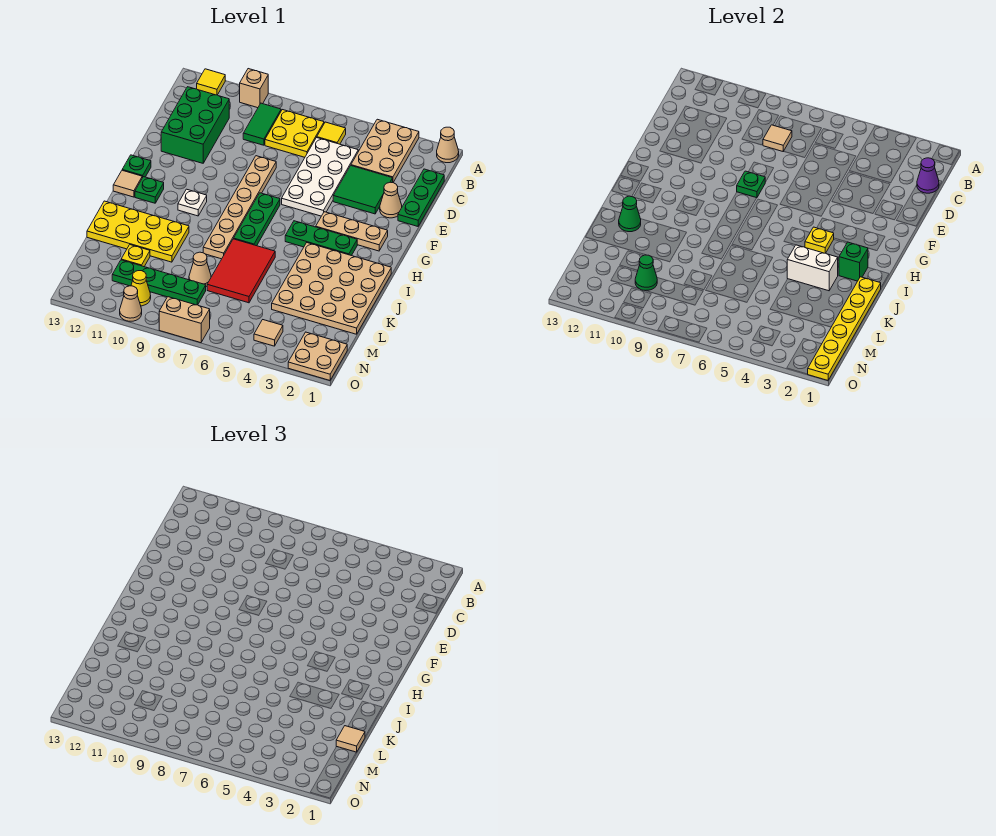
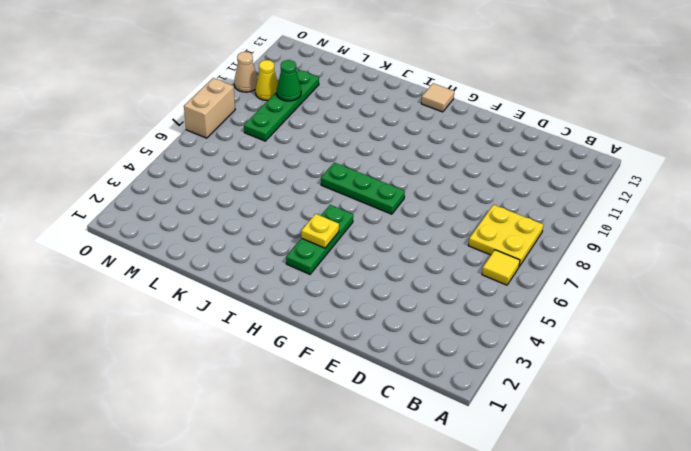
none -> tan 1x1 cone [437,127,459,163]
none -> tan 2x3 plate [351,119,419,182]
none -> tan 1x1 brick [240,69,268,108]
none -> yellow 1x1 tile [197,69,225,95]

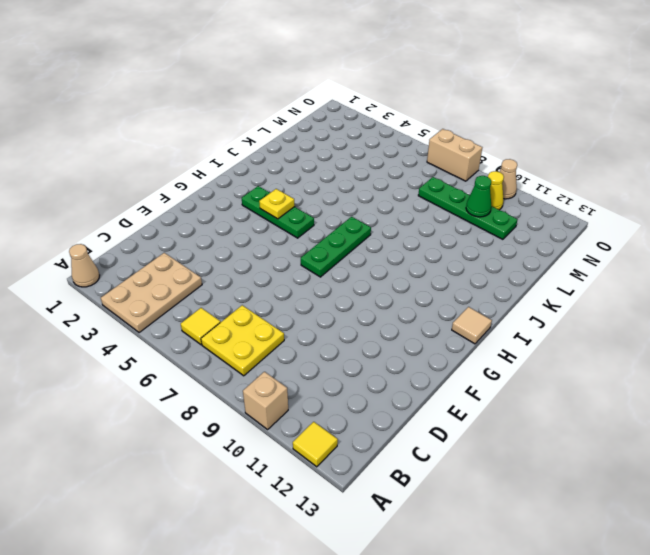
none -> green 1x2 tile [243,103,281,145]
none -> green 1x3 plate [398,169,444,226]
none -> white 2x4 plate [282,137,358,216]
none -> green 2x3 brick [161,87,229,163]

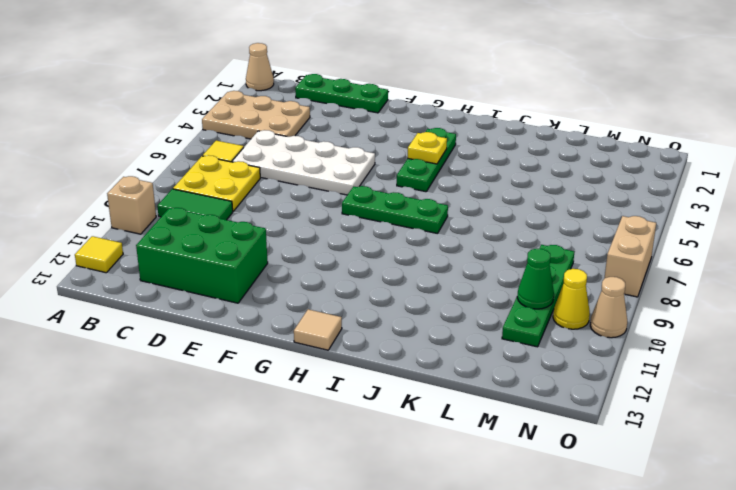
none -> green 2x2 tile [333,166,393,214]
none -> tan 1x1 cone [380,182,402,218]
none -> tan 1x6 plate [203,156,276,259]
none -> tan 1x3 plate [316,212,388,251]

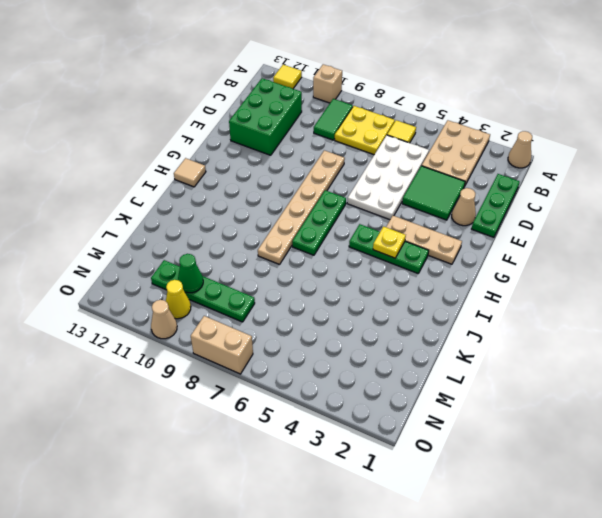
none -> green 1x1 plate [122,155,151,178]
none -> white 1x1 plate [178,189,207,216]
none -> green 1x1 plate [135,177,164,203]
none -> tan 4x4 plate [272,243,391,334]

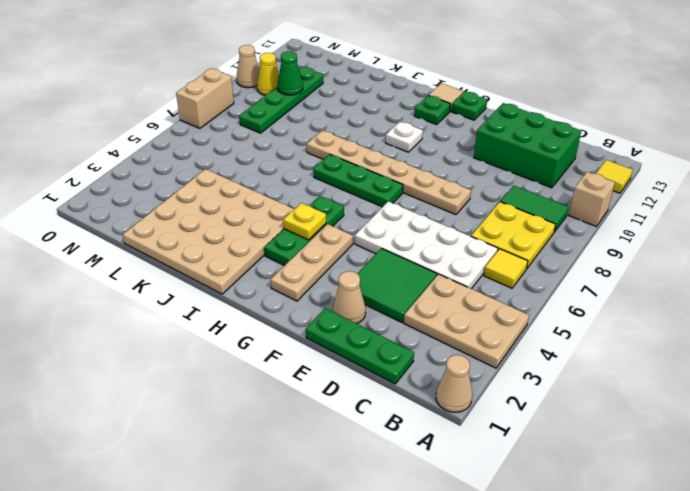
none -> red 2x3 tile [207,239,275,303]
none -> yellow 2x4 plate [87,201,189,262]
none -> tan 1x1 cone [189,252,211,286]
none -> yellow 1x1 plate [121,245,150,267]

